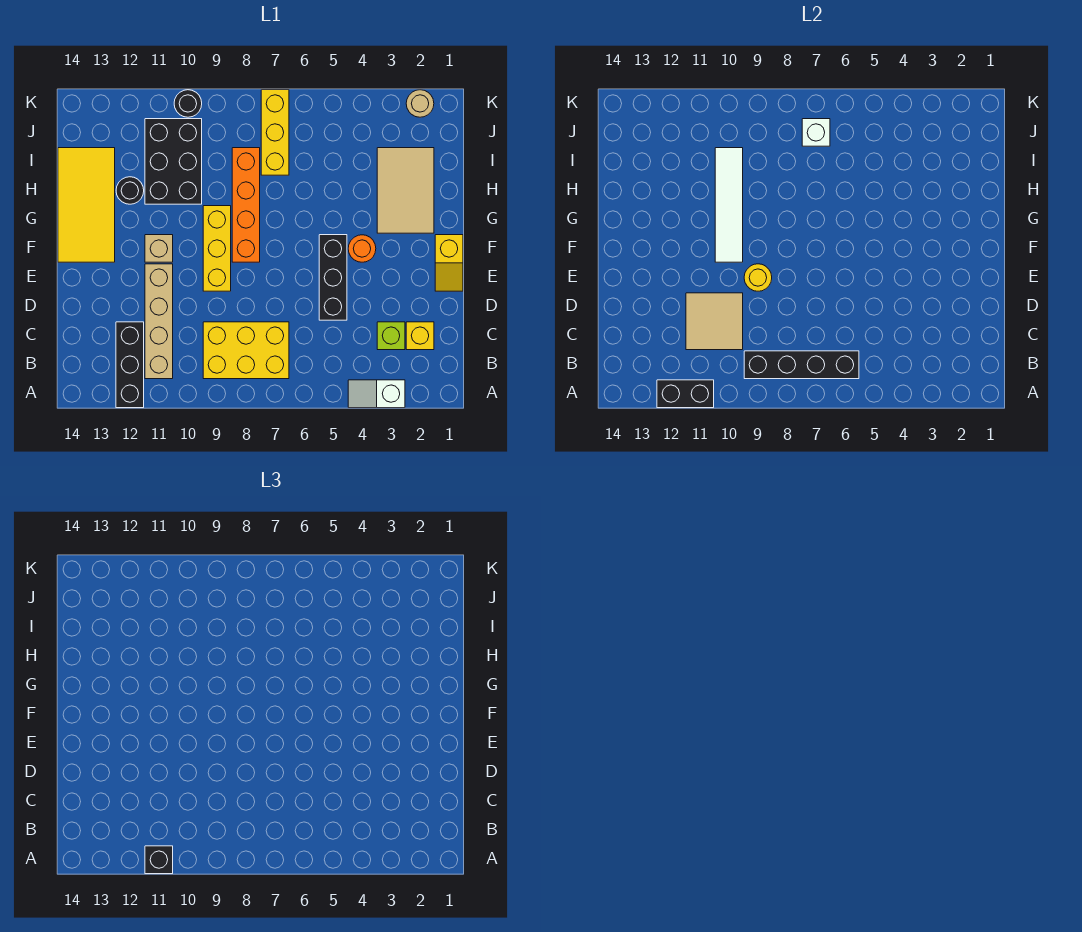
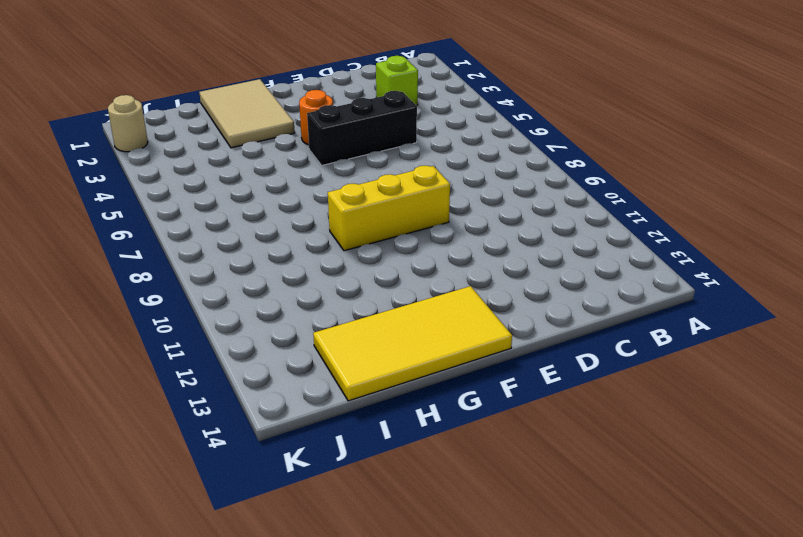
tan 2x3 tile [199,79,295,148] -> tan 2x3 tile turned to [377,148,434,233]
none -> white 1x2 slope [348,380,405,408]
none -> black 1x3 brick [116,322,144,408]
none -> yellow 2x3 brick [203,322,289,379]

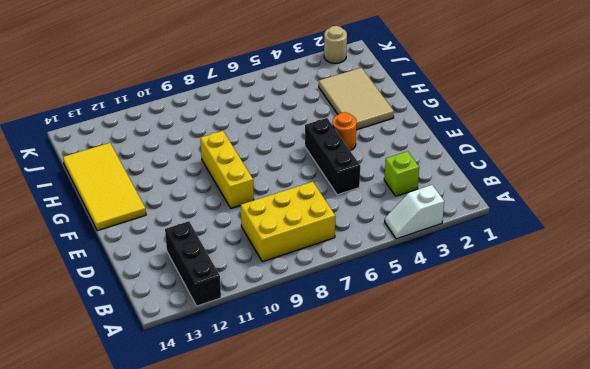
none -> tan 1x4 brick [145,264,173,379]
none -> yellow 1x1 brick [406,322,434,350]
none -> yellow 1x2 slope [435,235,463,291]

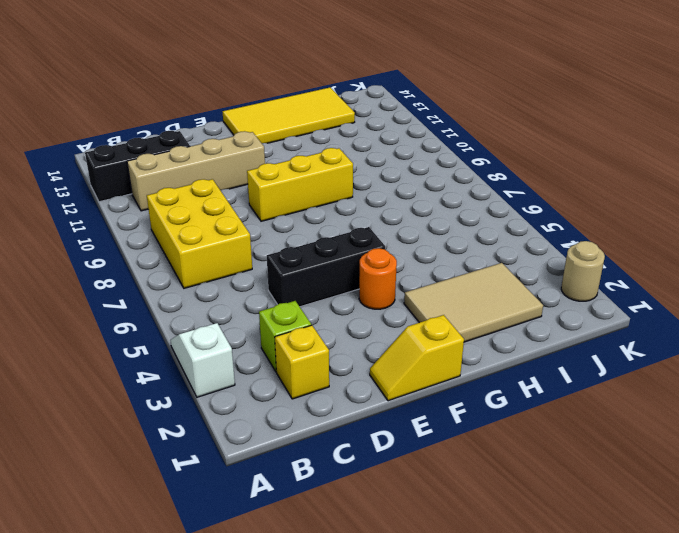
none -> orange 1x4 brick [232,148,260,262]
none -> tan 1x1 brick [145,235,173,262]
none -> black 2x3 brick [145,119,202,204]

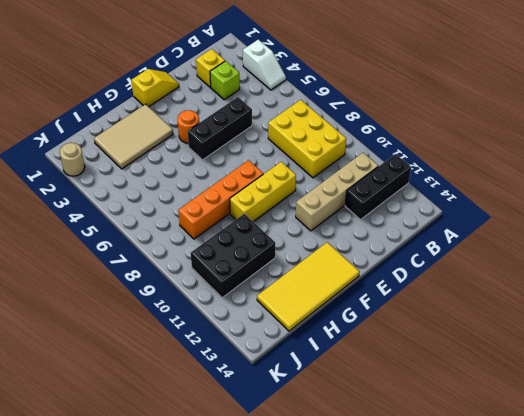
none -> tan 1x1 brick [145,235,173,262]
none -> black 1x1 round brick [116,177,144,204]
none -> yellow 1x3 brick [261,90,289,175]

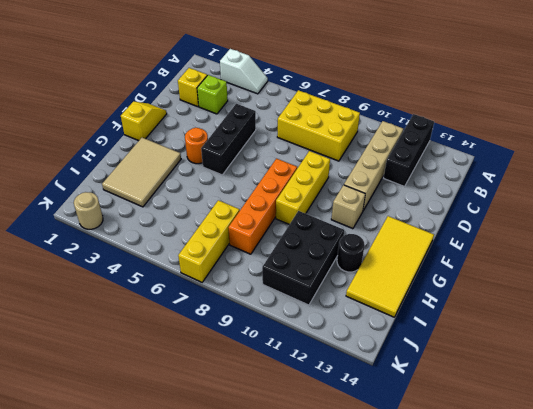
none -> black 1x1 round brick [174,90,202,117]
none -> black 1x2 brick [657,380,714,408]
none -> black 1x4 brick [744,351,859,379]

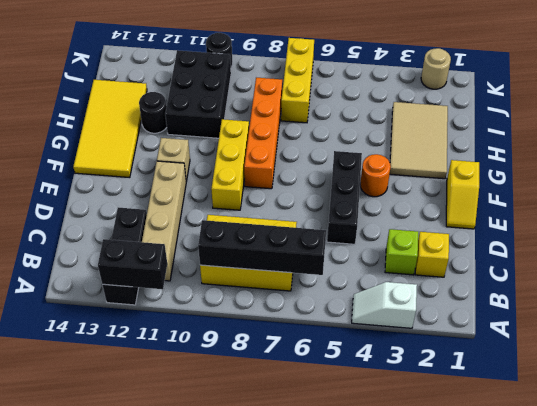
none -> tan 2x2 tile [686,293,743,350]
none -> yellow 1x1 round brick [744,264,772,291]
none -> white 1x4 tile [715,148,743,262]

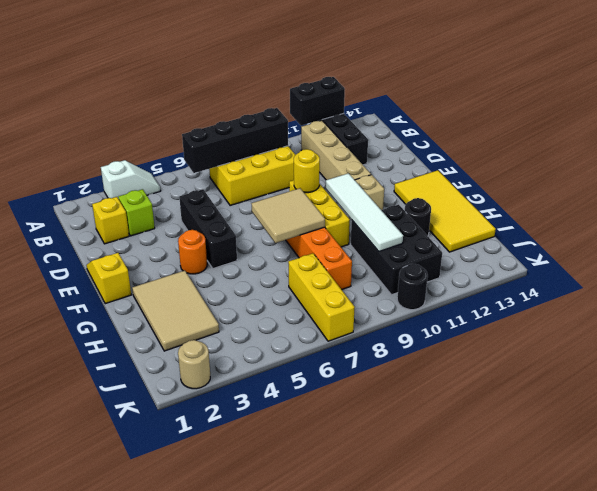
tan 2x2 tile [251,188,325,243] -> tan 2x2 tile moved to [686,293,743,350]
none -> white 1x1 brick [802,119,830,146]
none -> black 1x1 brick [145,846,173,874]

